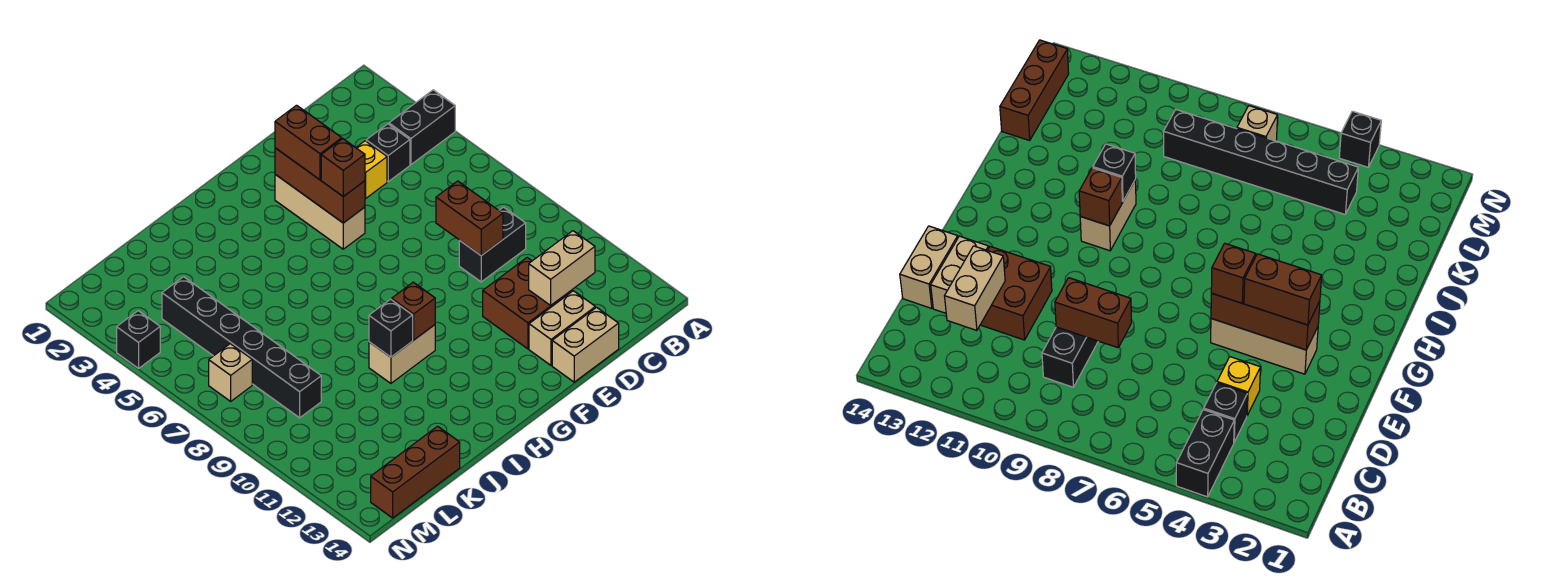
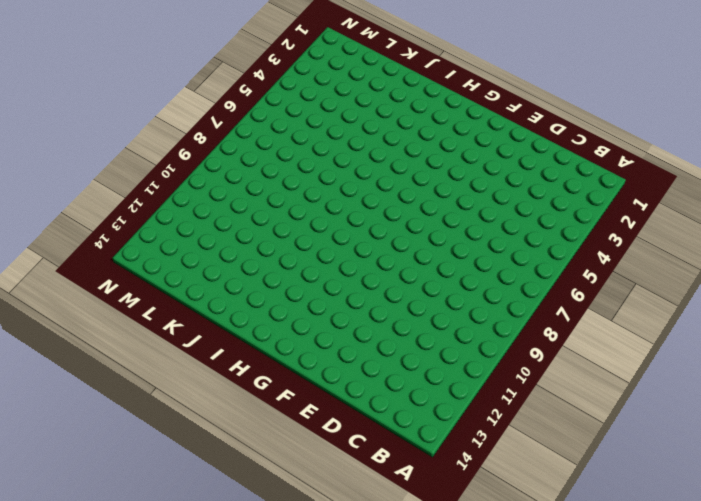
none -> black 1x2 brick [389,90,455,165]
none -> black 1x1 brick [366,124,410,182]
none -> black 1x2 brick [459,207,526,282]

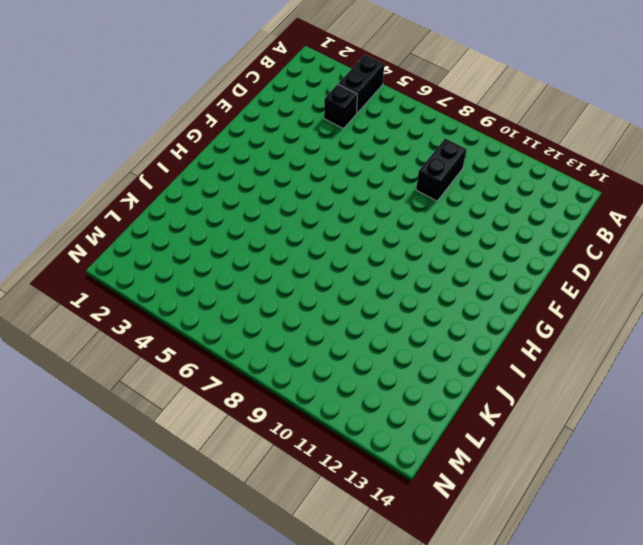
none -> yellow 1x1 brick [356,141,387,199]
none -> brown 2x2 brick [483,258,572,349]
none -> tan 1x2 brick [529,291,595,365]

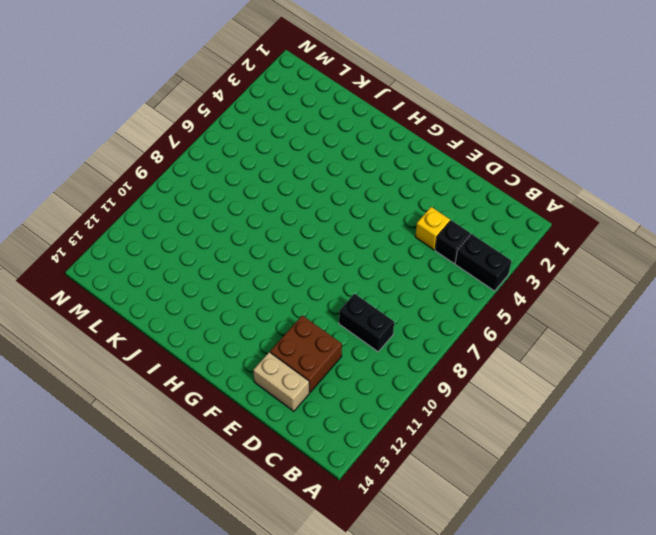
none -> tan 1x2 brick [552,307,619,382]
none -> tan 1x3 brick [275,174,365,249]
none -> tan 1x2 brick [369,325,435,383]

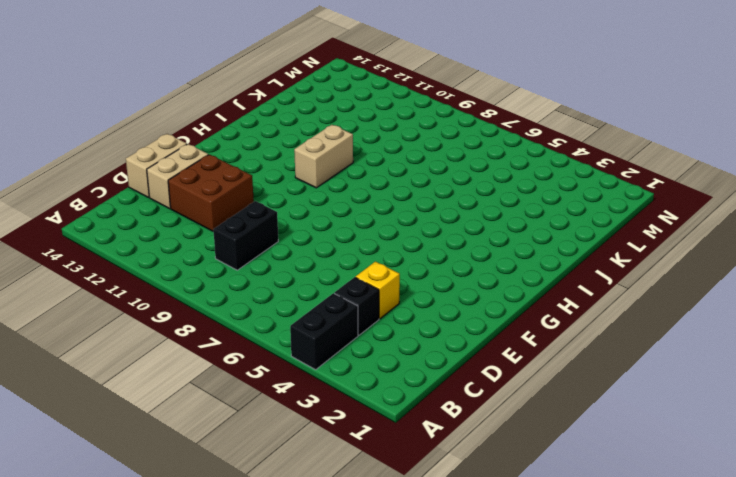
none -> tan 1x3 brick [275,174,365,249]
none -> brown 1x3 brick [371,426,460,518]
none -> black 1x6 brick [162,277,321,418]

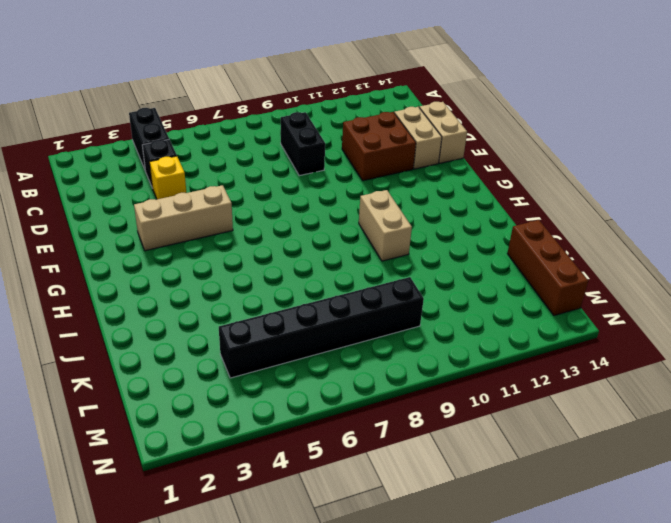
none -> tan 1x1 brick [209,344,252,401]
none -> black 1x1 brick [117,311,160,368]
none -> tan 1x2 brick [529,231,595,306]

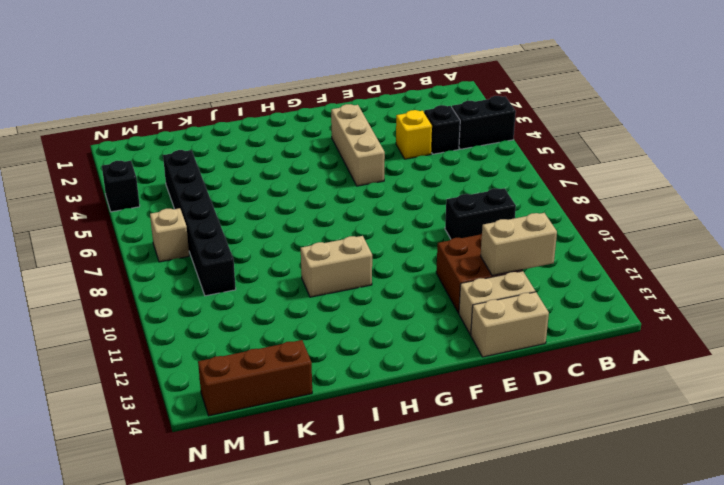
none -> brown 1x2 brick [436,181,503,256]
none -> brown 1x3 brick [275,148,365,223]
none -> brown 1x1 brick [392,282,435,340]

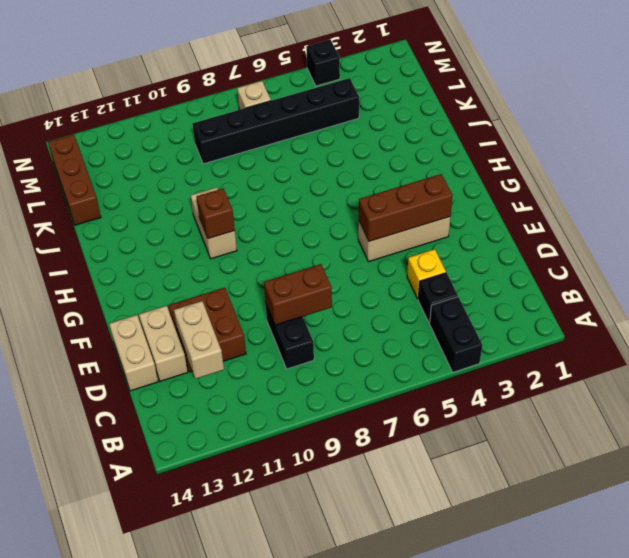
none -> black 1x1 brick [369,299,413,357]
none -> brown 1x2 brick [275,105,342,180]
none -> brown 1x1 brick [321,139,365,196]

